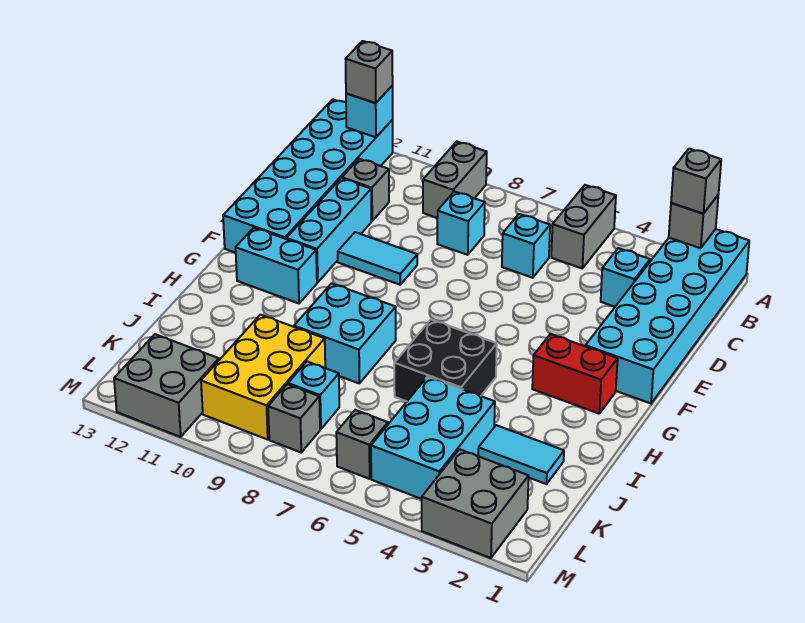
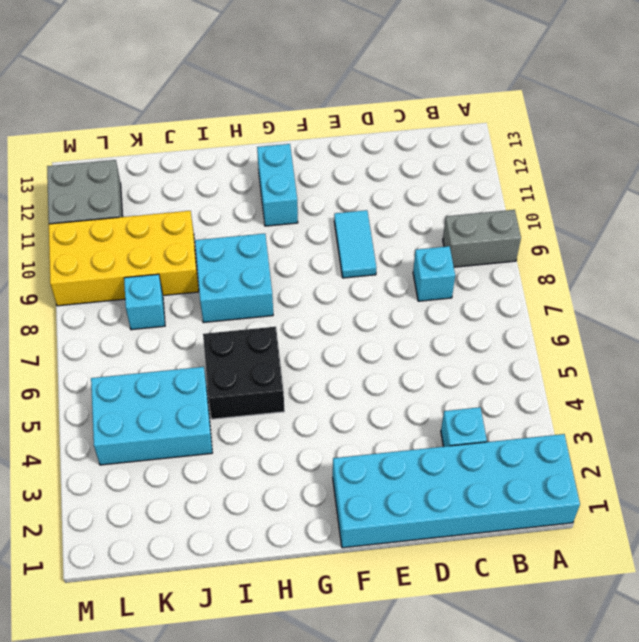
yellow 2x4 brick [49,211,199,306] -> yellow 2x3 brick [201,315,325,439]
none -> grey 1x2 brick [551,185,616,268]
none -> cyan 2x6 brick [223,99,393,253]
none -> cyan 1x1 brick [502,214,550,278]

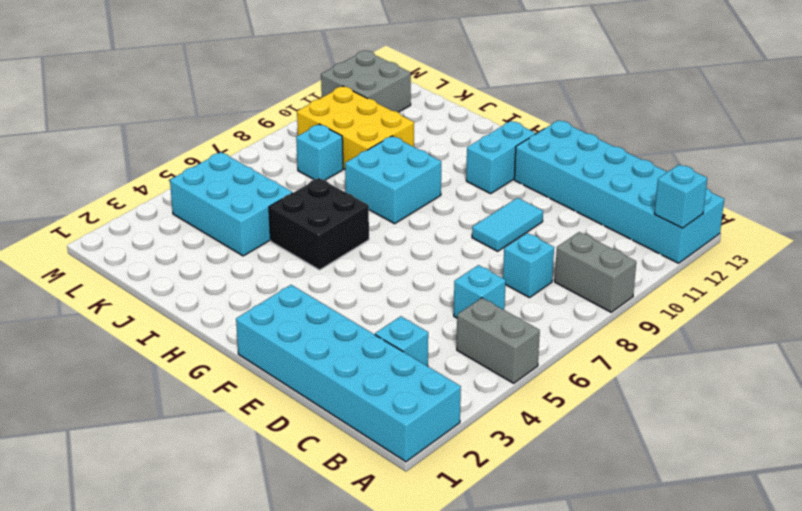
none -> grey 1x1 brick [342,159,389,221]
none -> cyan 1x3 brick [287,178,371,283]
none -> red 1x2 brick [532,334,618,414]

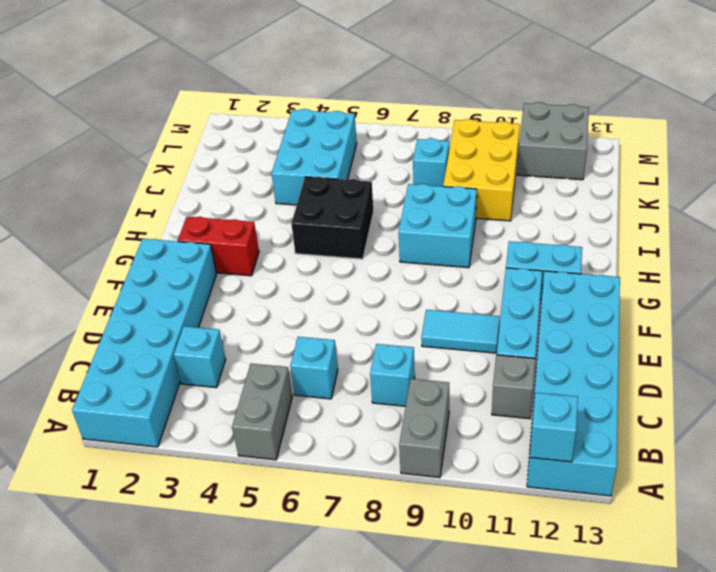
none -> cyan 1x2 tile [478,425,564,484]
none -> grey 2x2 brick [422,449,529,558]
none -> grey 1x1 brick [336,410,388,479]

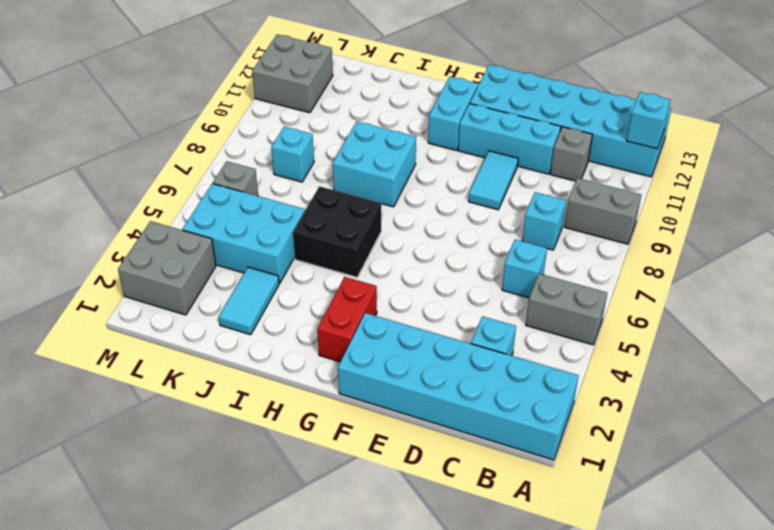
none -> yellow 2x3 brick [201,315,325,439]
none -> grey 1x1 brick [268,384,320,452]
none -> grey 1x1 brick [669,196,718,248]

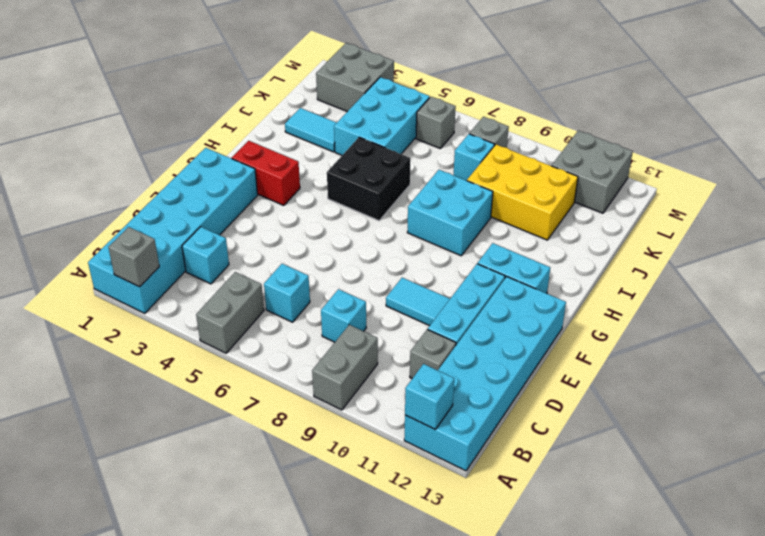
yellow 2x3 brick [467,145,578,240] -> yellow 2x3 brick turned to [201,315,325,439]
none -> grey 1x1 brick [671,149,721,214]
none -> grey 1x1 brick [346,41,393,103]

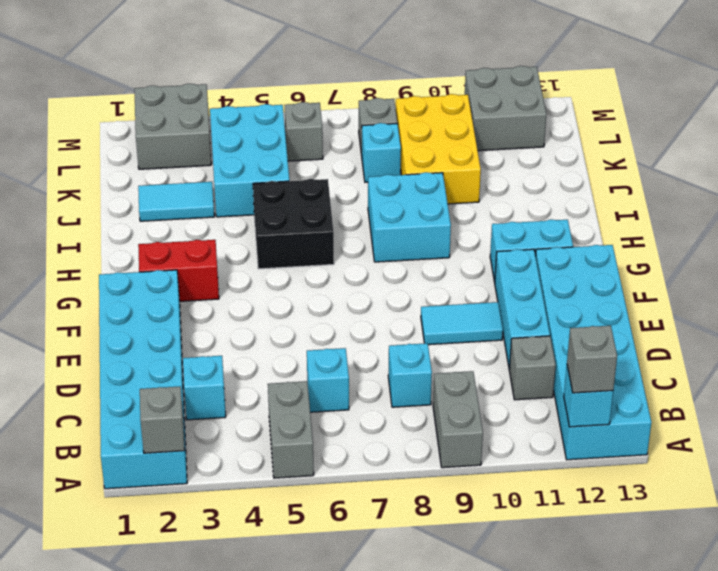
none -> grey 1x1 brick [671,149,721,214]

